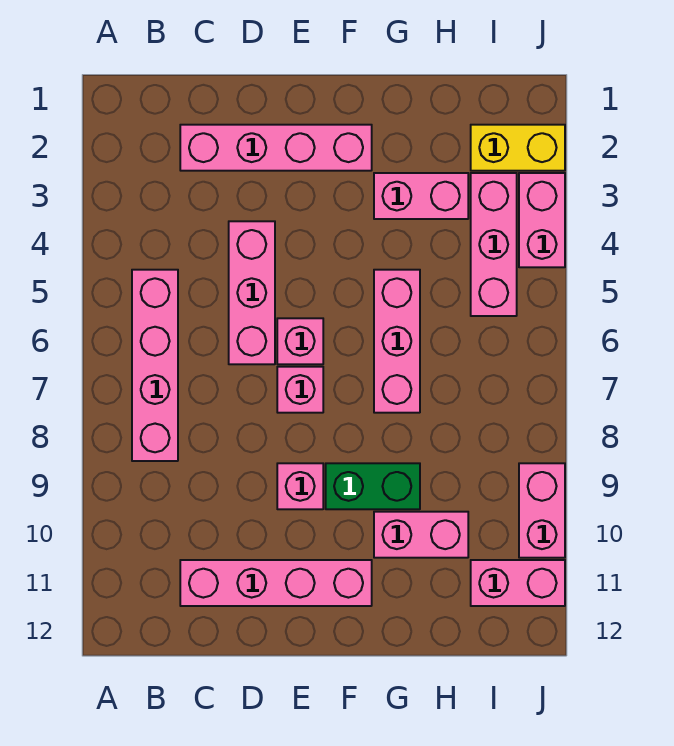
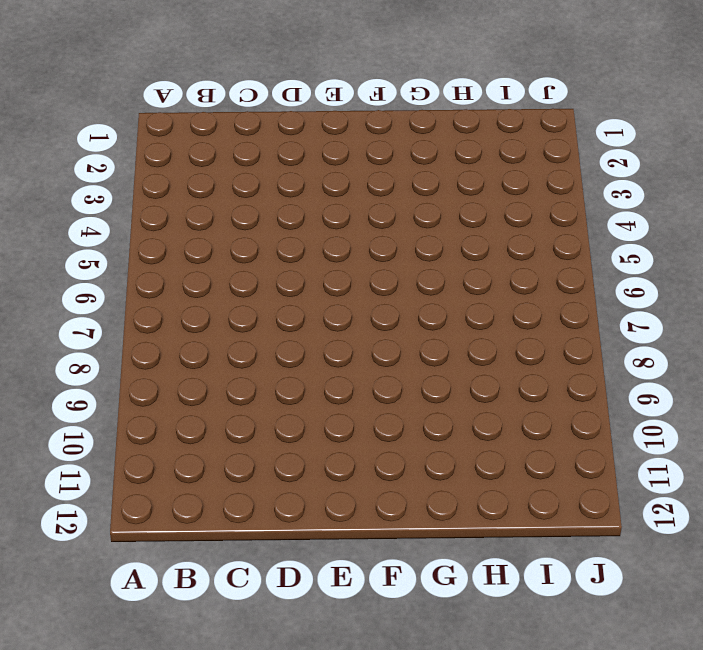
none -> pink 1x4 brick [132,270,178,461]
none -> pink 1x4 brick [180,125,372,171]
none -> pink 1x4 brick [180,560,372,606]

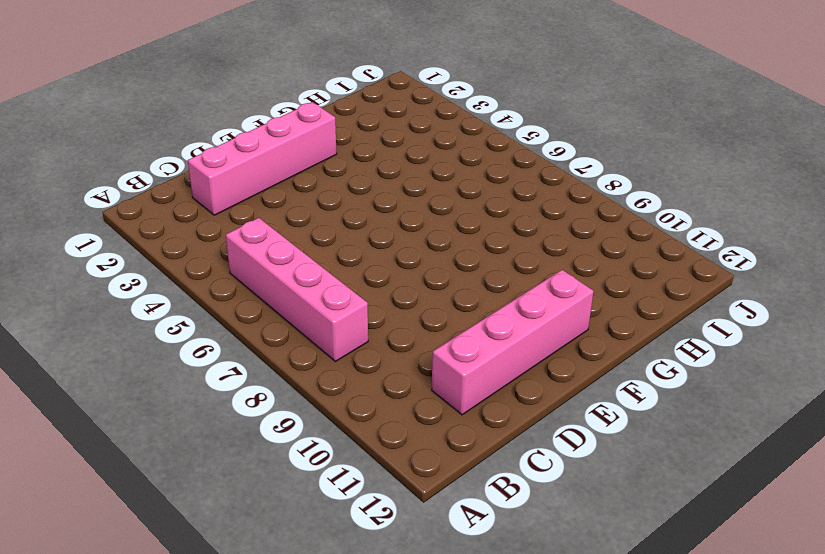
none -> pink 1x3 brick [229,221,275,364]
none -> pink 1x1 brick [277,318,323,364]
none -> pink 1x1 brick [277,367,323,413]

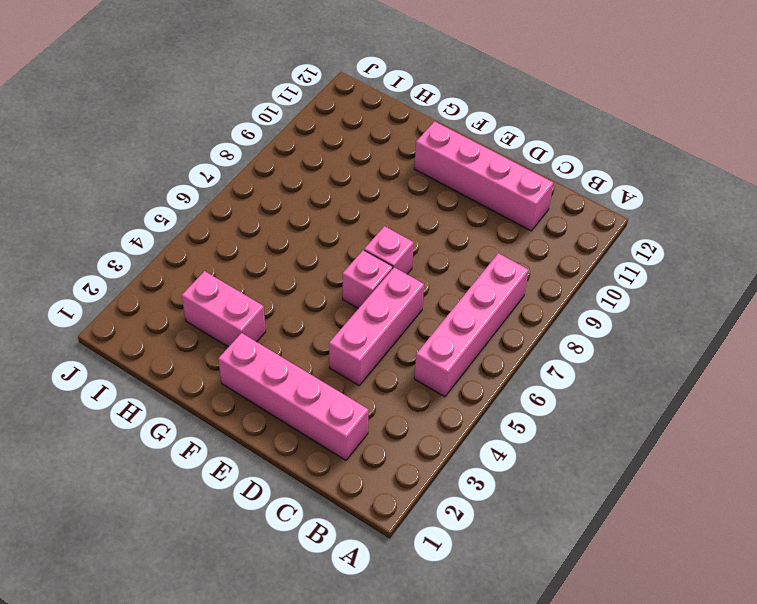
none -> pink 1x1 brick [277,463,323,509]
none -> green 1x2 brick [326,463,420,509]
none -> pink 1x3 brick [374,270,420,413]

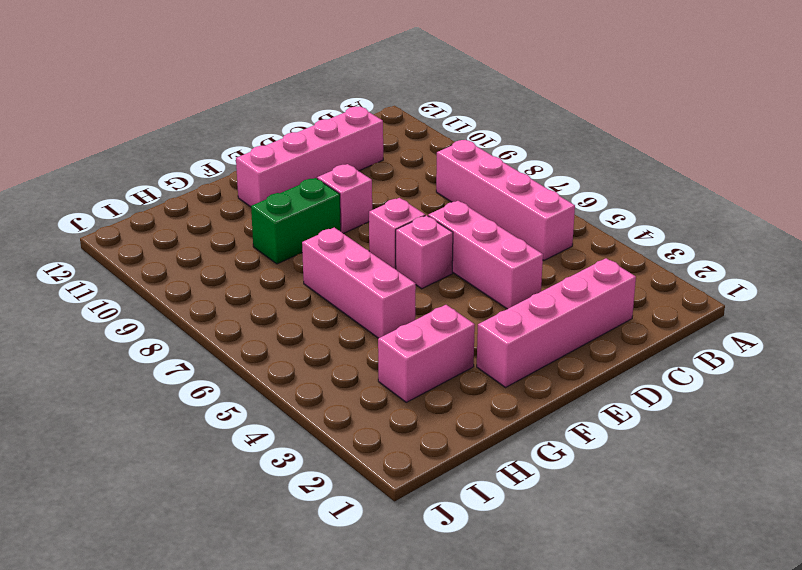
none -> pink 1x2 brick [374,512,468,558]
none -> yellow 1x2 brick [471,125,565,171]
none -> pink 1x3 brick [471,173,517,316]

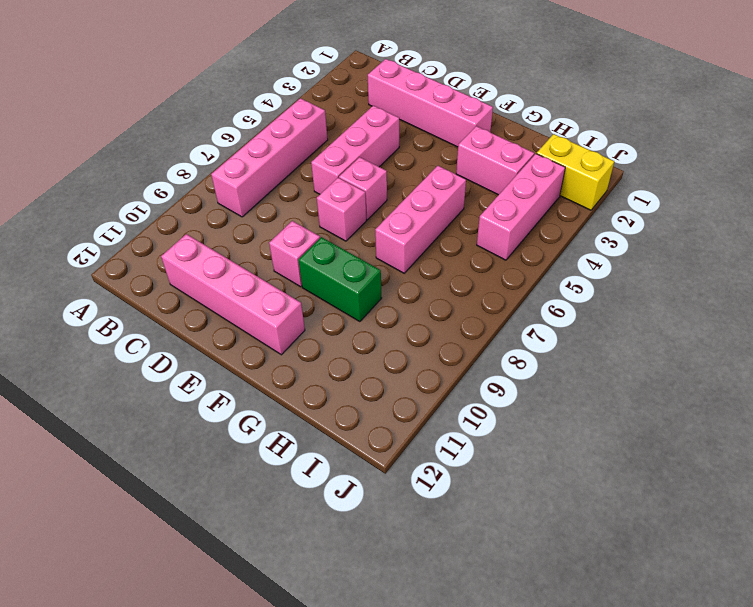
none -> pink 1x2 brick [374,512,468,558]
none -> pink 1x2 brick [471,560,565,606]
none -> pink 1x2 brick [519,173,565,267]

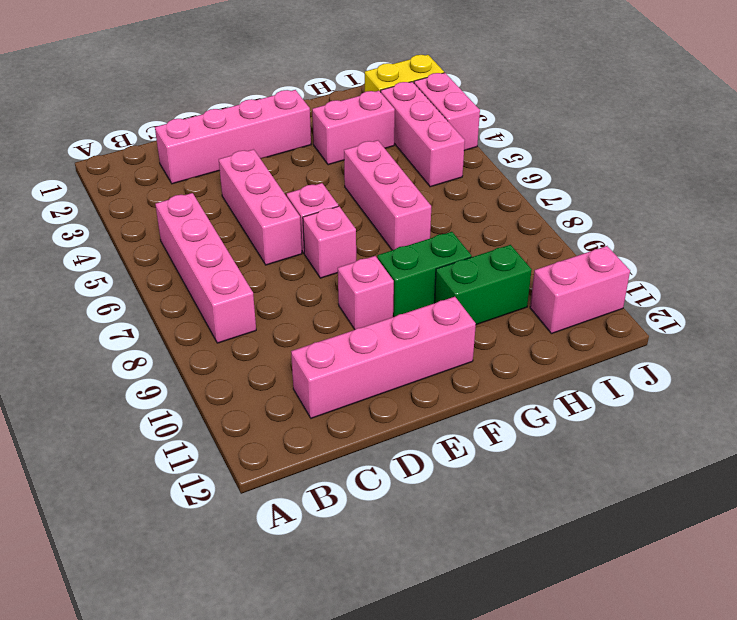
green 1x2 brick [434,245,532,325] -> pink 1x2 brick [374,512,468,558]
none -> pink 1x2 brick [519,463,565,558]

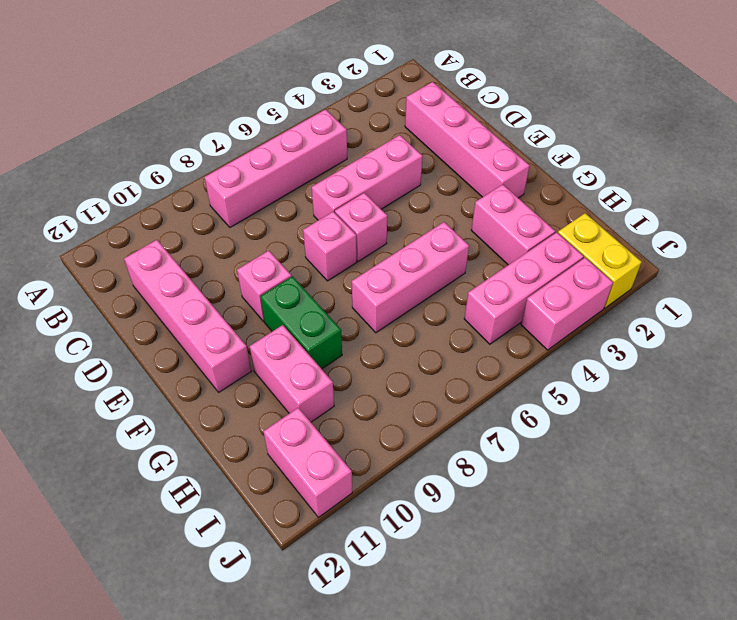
none -> pink 1x2 brick [519,463,565,558]

